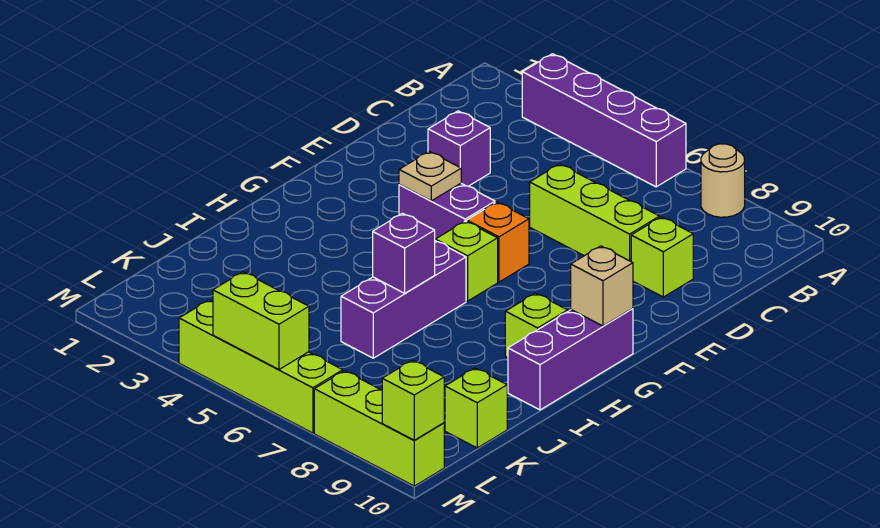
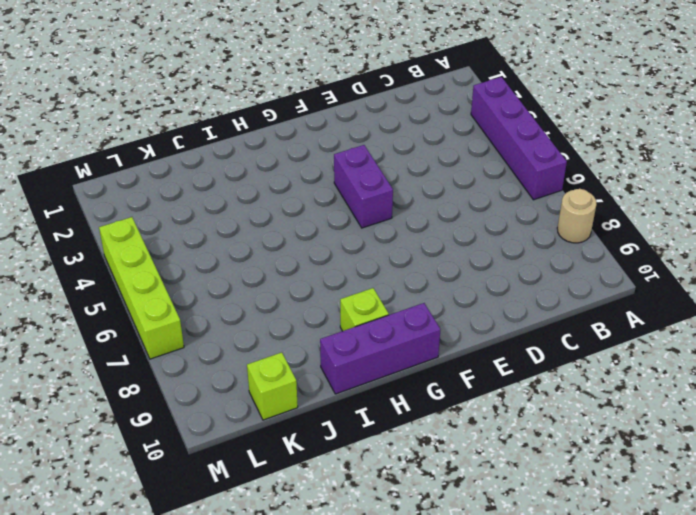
none -> purple 1x1 brick [428,111,490,186]
none -> lime 1x3 brick [530,164,660,261]
none -> lime 1x1 brick [631,217,693,297]

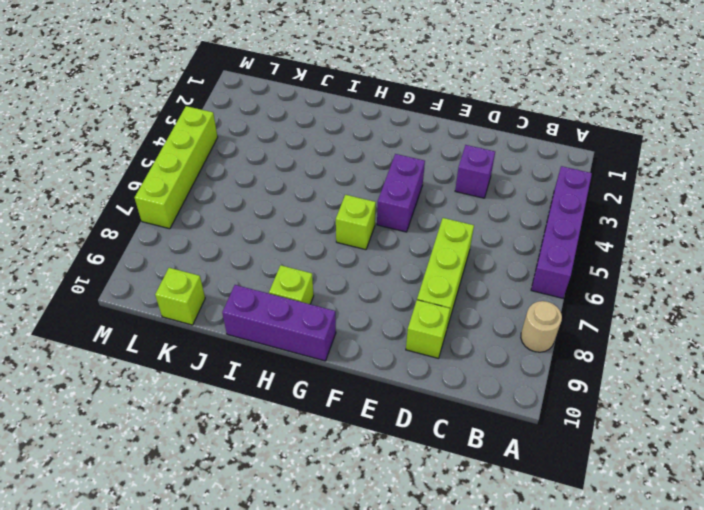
none -> orange 1x1 brick [467,202,529,282]
none -> purple 1x3 brick [341,241,466,358]
none -> lime 1x3 brick [314,371,444,486]

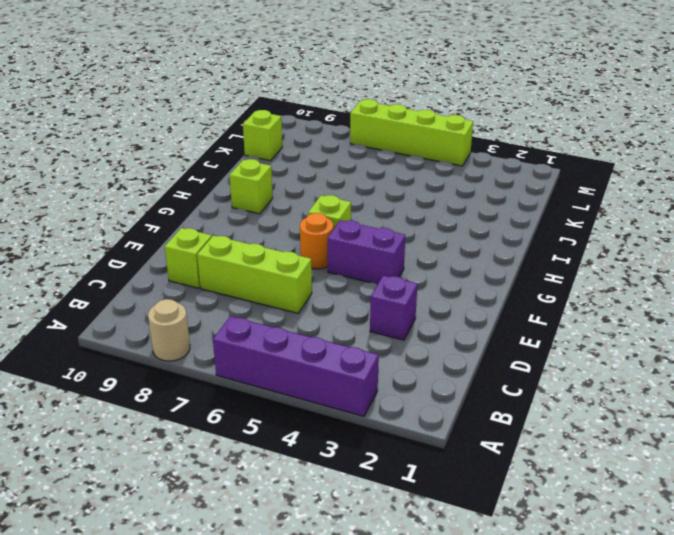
orange 1x1 round brick [300,213,333,269] -> orange 1x1 brick [467,202,529,282]
none -> purple 1x3 brick [508,309,633,410]
none -> purple 1x3 brick [341,241,466,358]
none -> lime 1x3 brick [314,371,444,486]

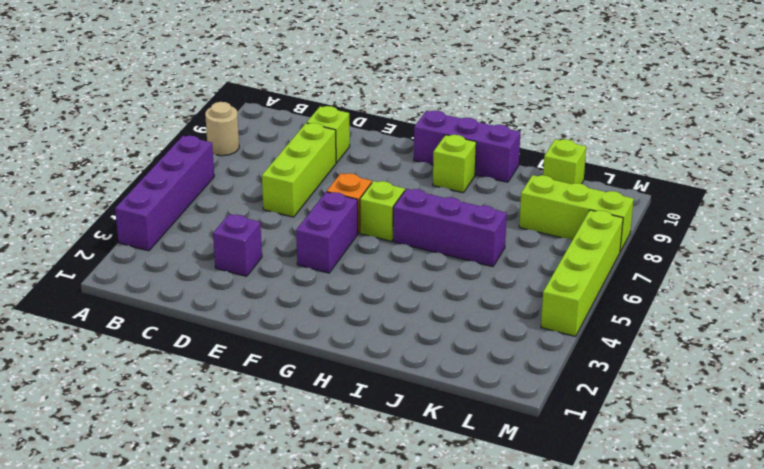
lime 1x3 brick [519,175,634,251] -> lime 1x3 brick turned to [314,371,444,486]
none -> tan 1x1 plate [399,152,461,201]
none -> tan 1x1 brick [571,246,633,326]
none -> purple 1x1 brick [373,213,435,293]

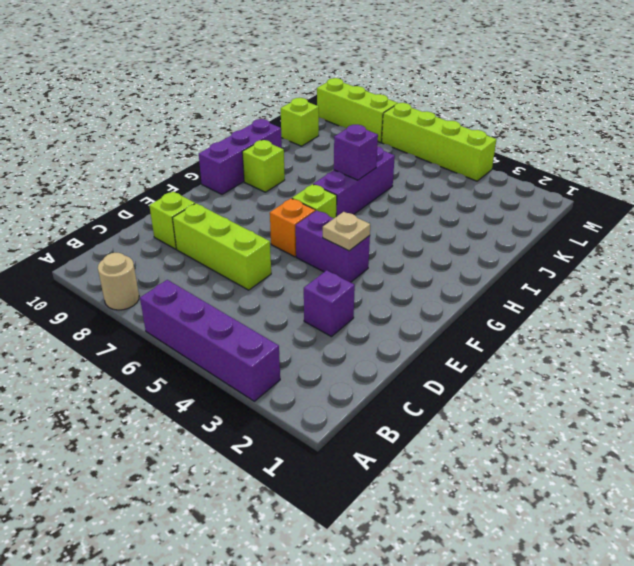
none -> tan 1x1 brick [571,246,633,326]
none -> lime 1x2 brick [213,272,309,369]
none -> lime 1x1 brick [382,360,444,440]

